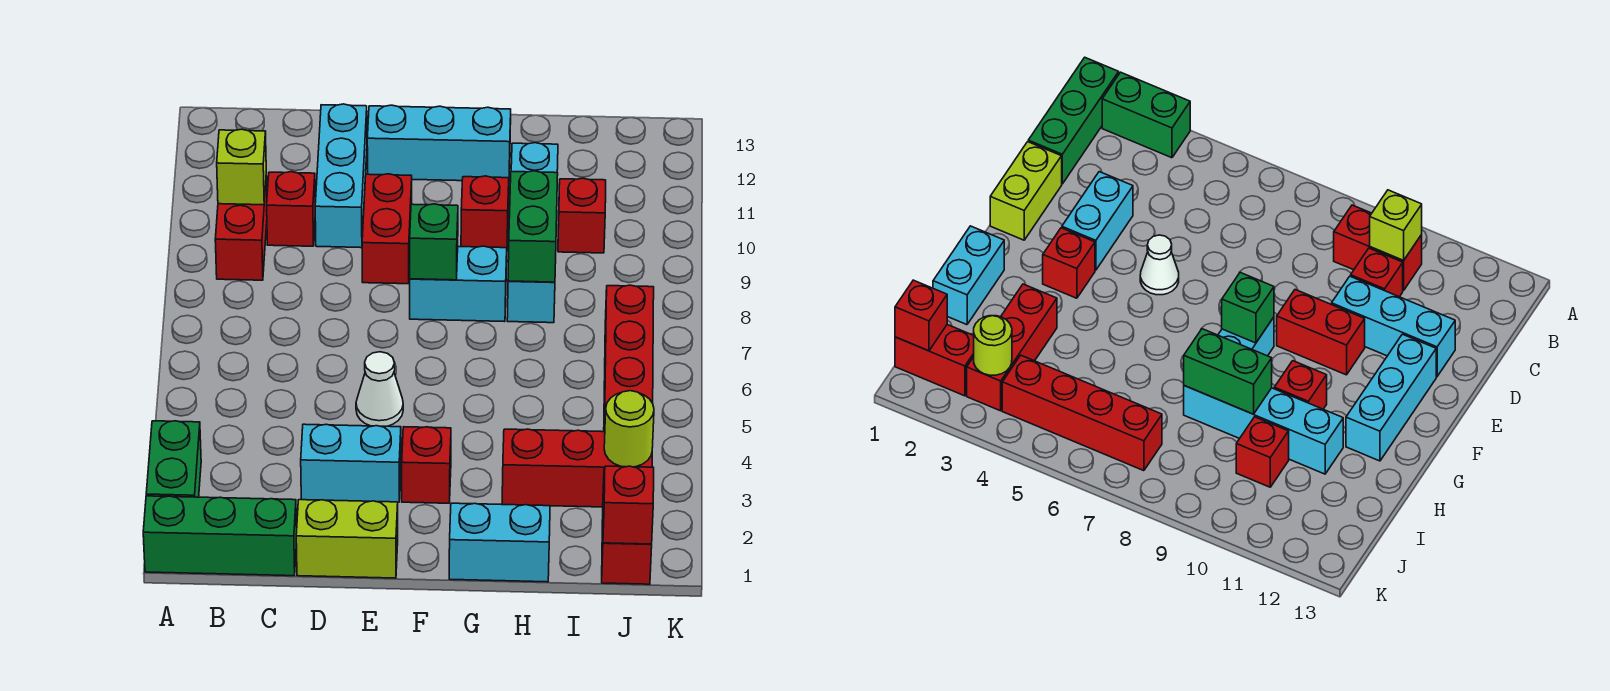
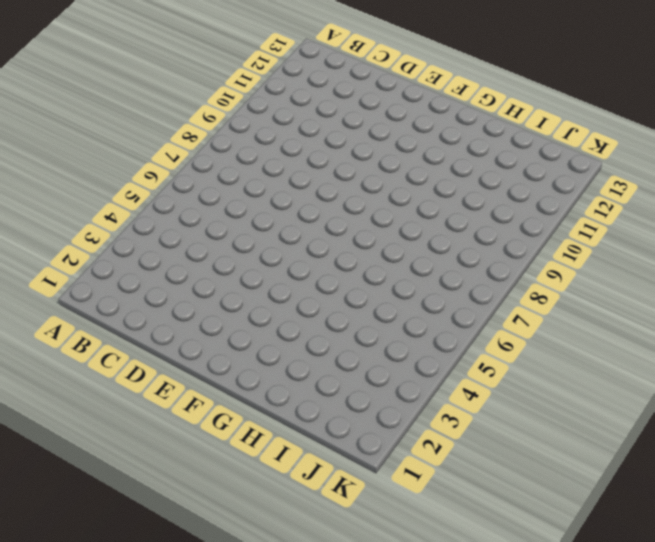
none -> green 1x3 brick [143,496,297,576]
none -> green 1x2 brick [146,421,201,497]
none -> red 1x2 brick [215,176,267,280]

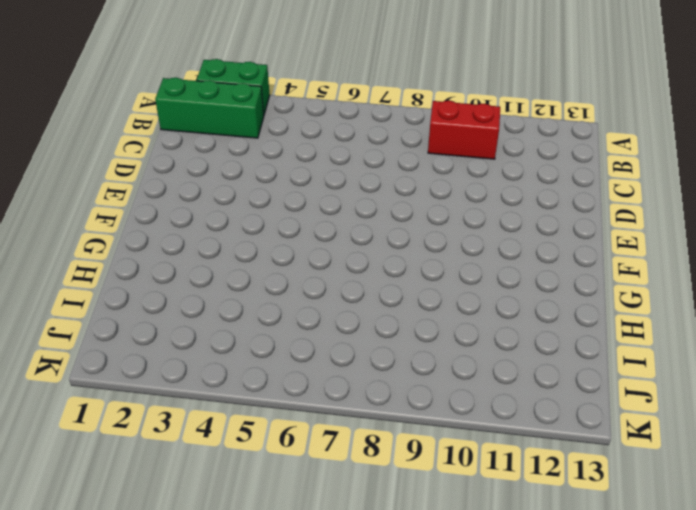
green 1x3 brick [155,78,264,138] -> green 1x3 brick turned to [143,496,297,576]
none -> red 1x1 brick [267,172,315,246]
none -> lime 1x2 brick [296,500,398,578]
none -> cyan 1x2 brick [301,424,401,502]

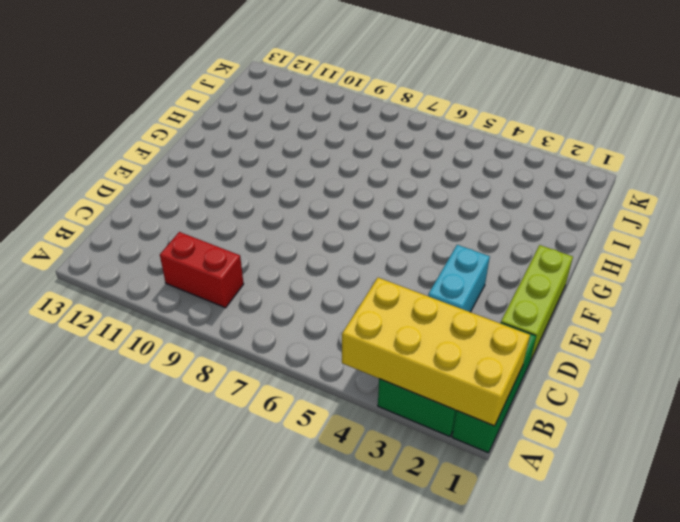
yellow 2x4 brick [342,278,530,426] -> none
lime 1x3 brick [501,245,573,361] -> lime 1x2 brick [296,500,398,578]
none -> red 1x1 brick [267,172,315,246]
none -> cyan 1x3 brick [315,104,367,248]
none -> white 1x1 cone [356,352,403,426]

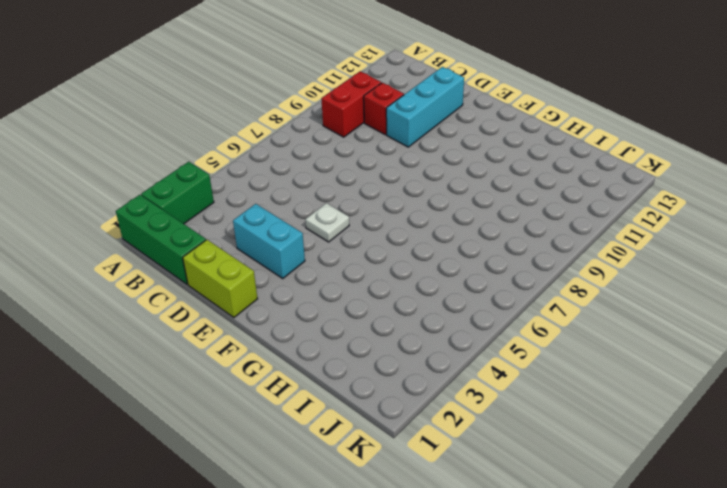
white 1x1 plate [305,203,349,242] -> white 1x1 cone [356,352,403,426]
none -> red 1x2 brick [362,174,412,284]
none -> cyan 1x3 brick [367,105,511,181]
none -> red 1x1 brick [402,427,451,503]

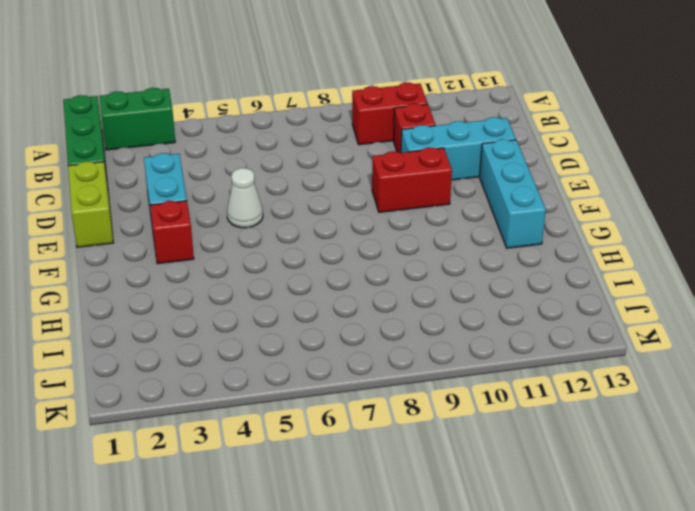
none -> cyan 1x2 brick [410,246,507,322]
none -> cyan 1x2 brick [449,503,550,582]
none -> red 1x1 brick [461,176,509,248]

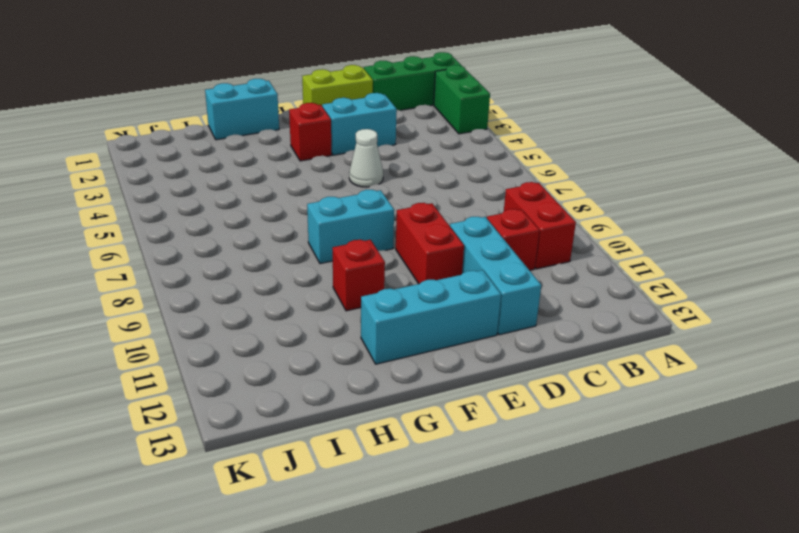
none -> red 1x3 brick [502,429,652,507]
none -> cyan 1x4 brick [507,143,558,323]
none -> red 1x1 brick [558,178,606,253]

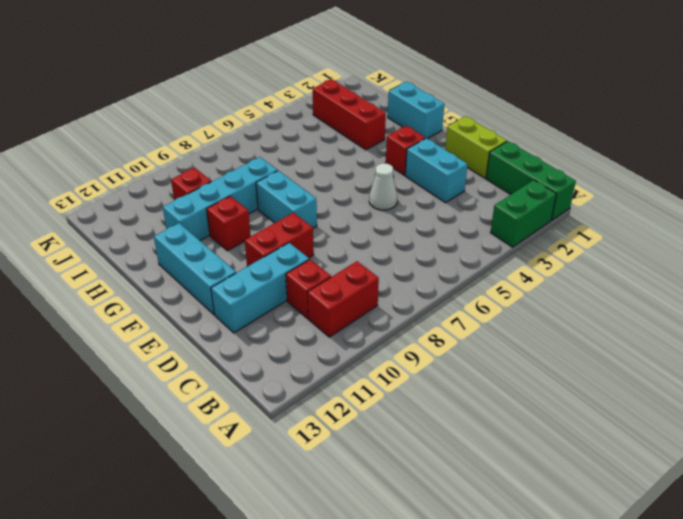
none -> red 1x2 brick [602,469,652,584]
none -> red 1x4 brick [604,285,654,432]
none -> lime 1x1 brick [217,129,266,205]

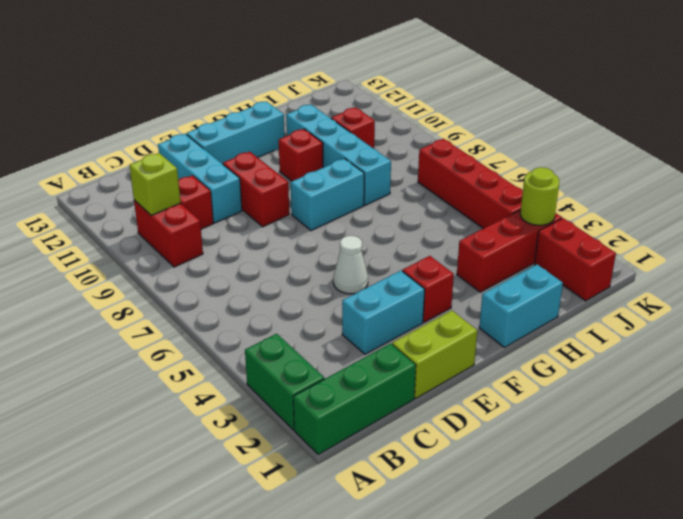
none -> green 1x1 brick [410,204,458,280]
none -> green 1x2 brick [508,171,558,282]
none -> red 1x1 brick [603,466,654,544]

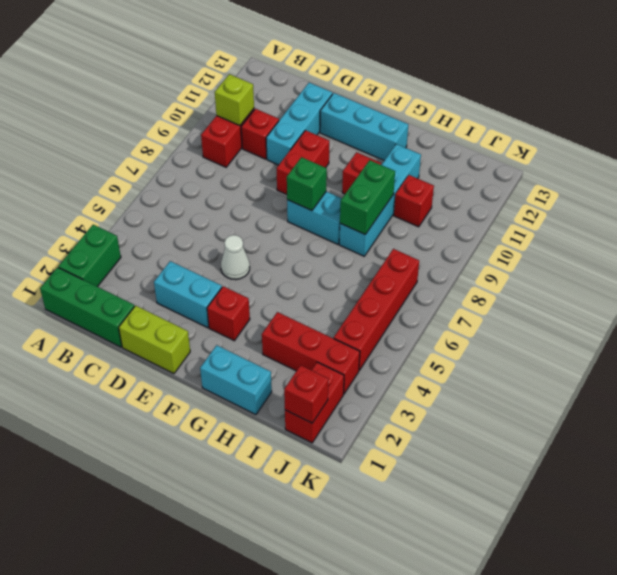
none -> lime 1x1 round brick [604,391,654,467]

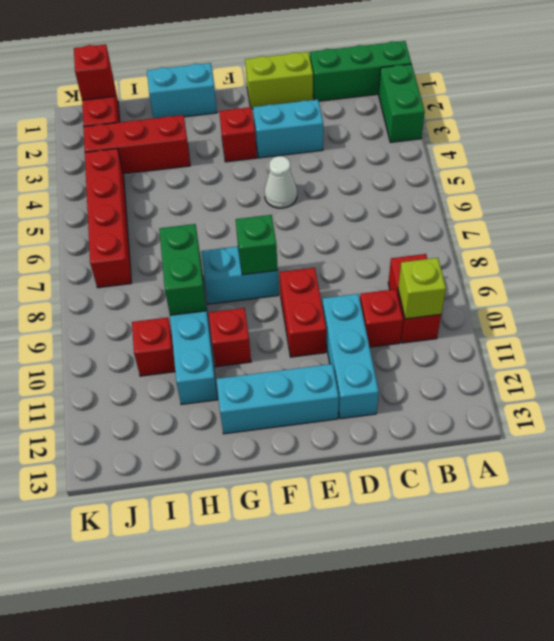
none -> lime 1x1 round brick [604,391,654,467]

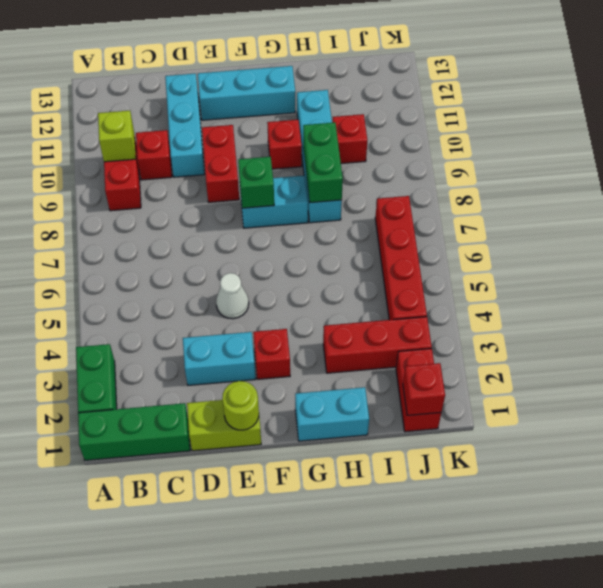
lime 1x1 round brick [222,381,259,430] -> lime 1x1 round brick moved to [604,391,654,467]

